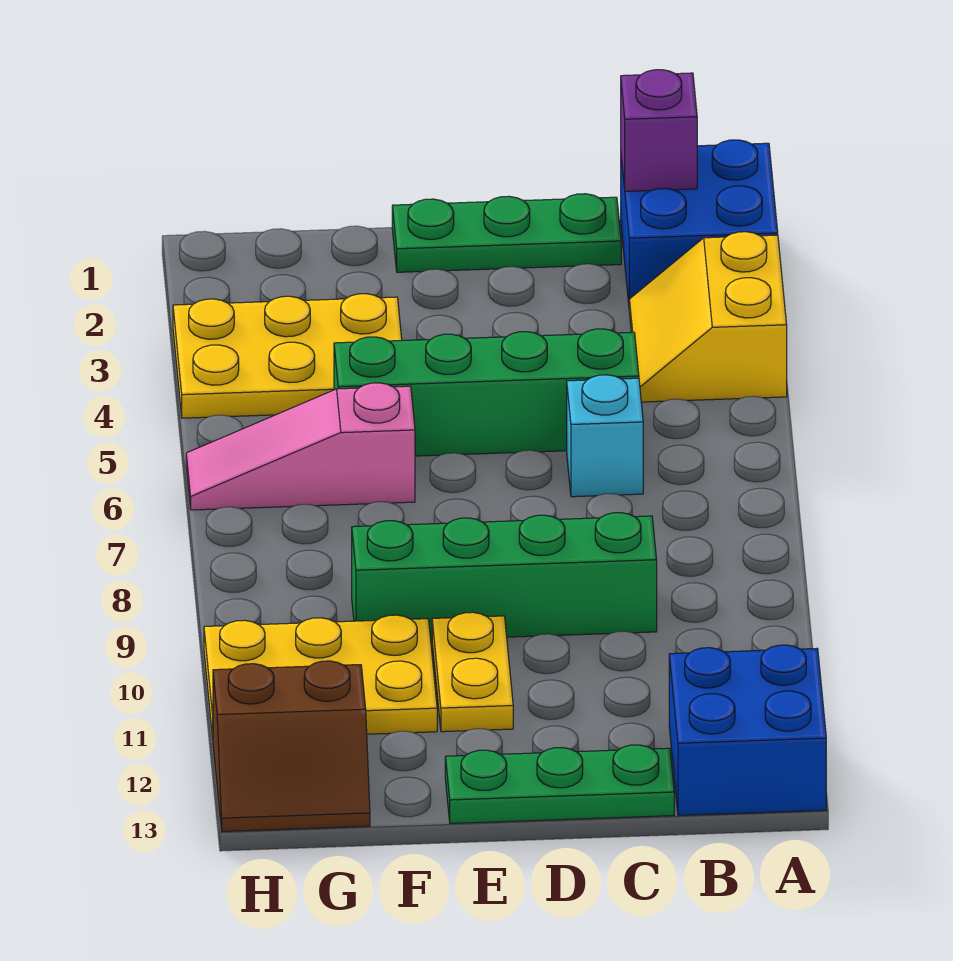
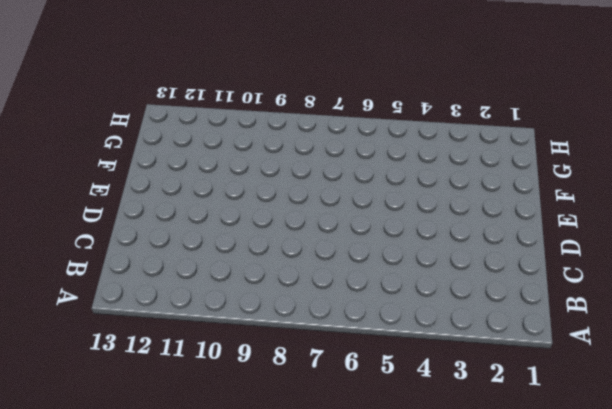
none -> blue 2x2 brick [621,140,778,303]
none -> yellow 2x2 slope [629,232,787,402]
none -> blue 2x2 brick [669,645,826,815]

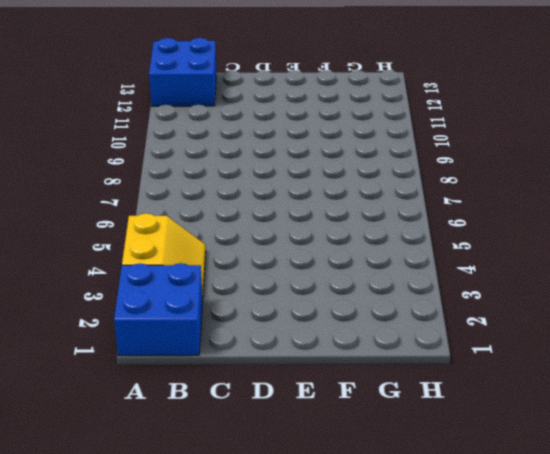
none -> green 1x3 plate [392,194,621,272]
none -> green 1x4 brick [334,329,639,456]
none -> cyan 1x1 brick [567,375,643,497]

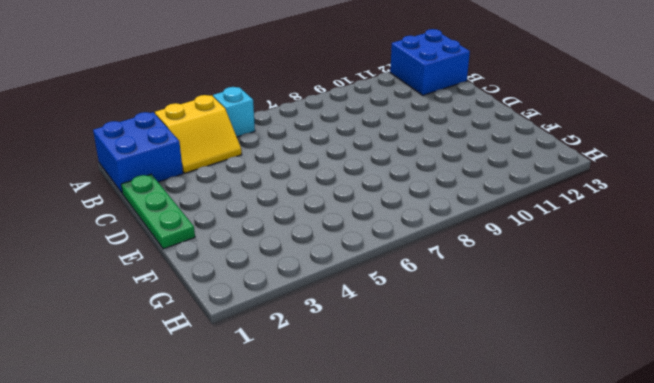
cyan 1x1 brick [213,87,255,137] -> cyan 1x1 brick moved to [567,375,643,497]
none -> green 1x4 brick [334,329,639,456]
none -> green 1x4 brick [352,513,657,640]
none -> green 1x3 plate [445,745,674,823]

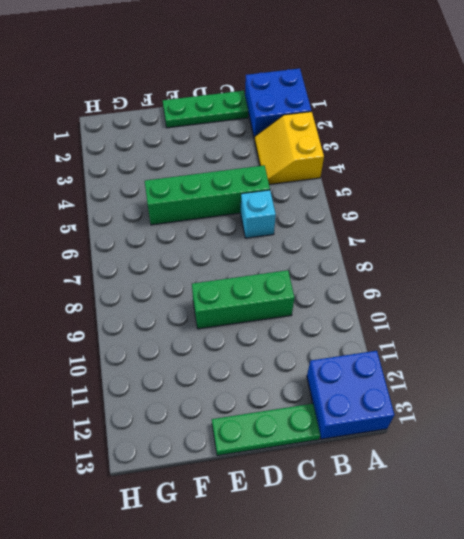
green 1x3 brick [192,270,294,329] -> green 1x4 brick [352,513,657,640]
none -> yellow 1x2 plate [432,612,513,732]
none -> yellow 2x3 plate [173,294,402,418]
none -> pink 1x3 slope [186,383,415,510]

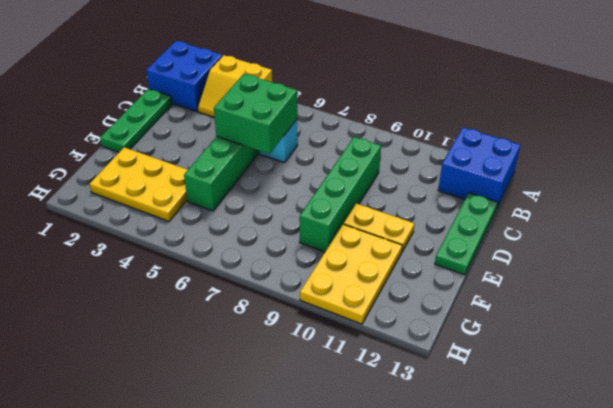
green 2x2 brick [214,74,297,154] -> none
yellow 2x3 plate [90,147,188,221] -> yellow 2x3 plate turned to [173,294,402,418]
none -> pink 1x3 slope [186,383,415,510]
none -> brown 2x2 slope [213,661,370,831]
none -> purple 1x1 brick [621,70,697,191]

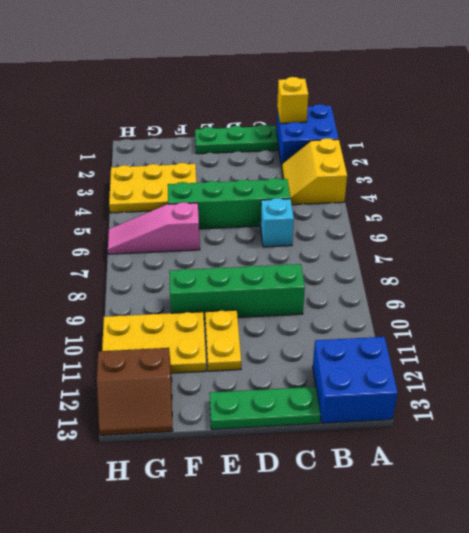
yellow 1x1 brick [277,77,308,123] -> purple 1x1 brick [621,70,697,191]

